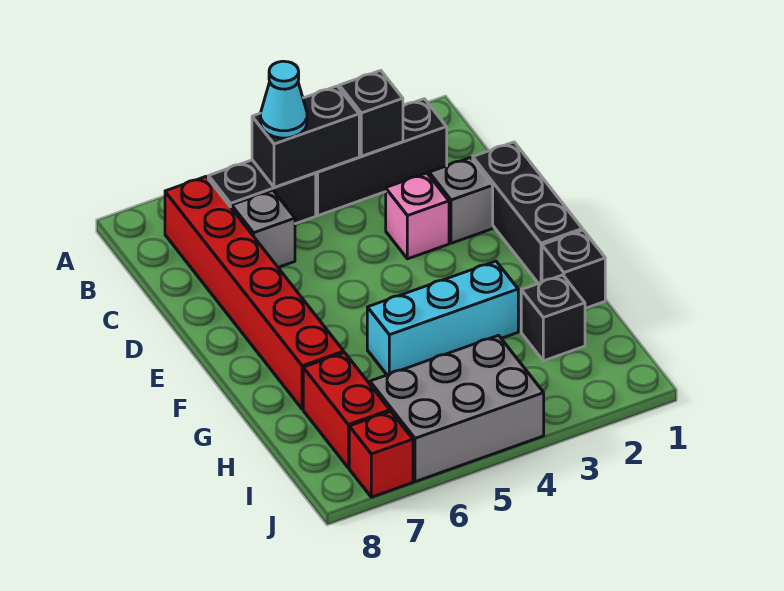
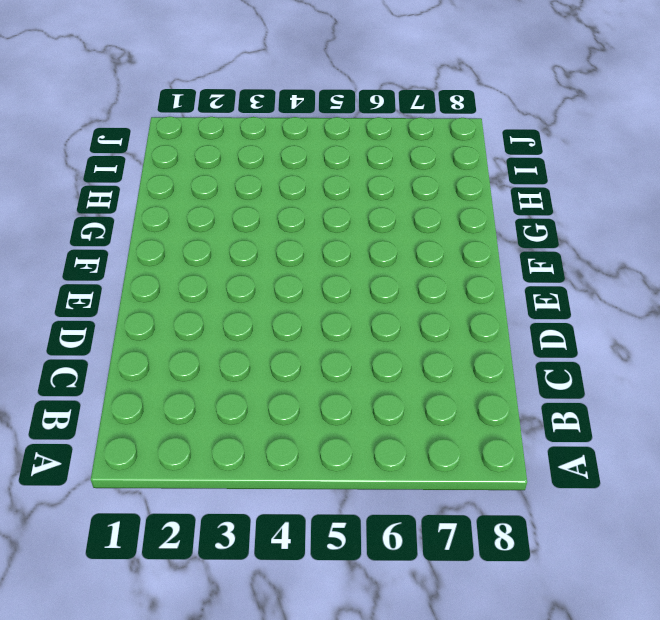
none -> black 1x3 brick [316,99,447,216]
none -> black 1x2 brick [208,160,316,224]
none -> red 1x6 brick [165,177,344,409]

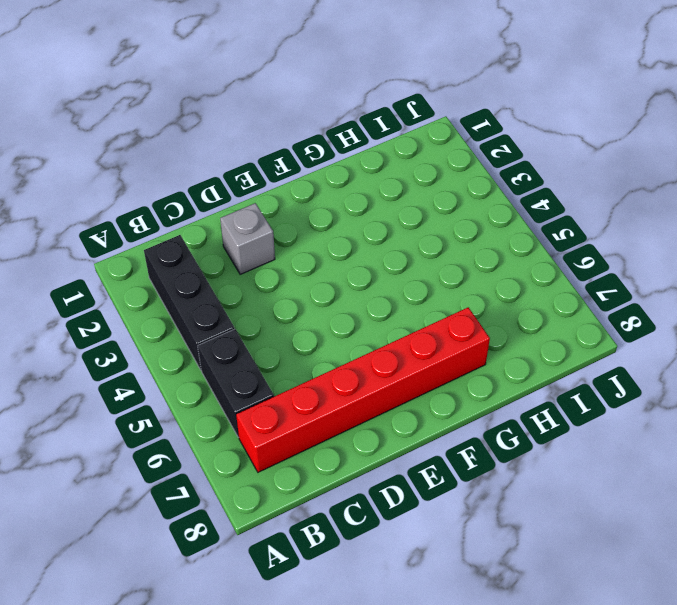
none -> grey 1x1 brick [232,190,295,267]
none -> black 1x3 brick [473,142,582,284]
none -> pink 1x1 brick [386,173,449,259]

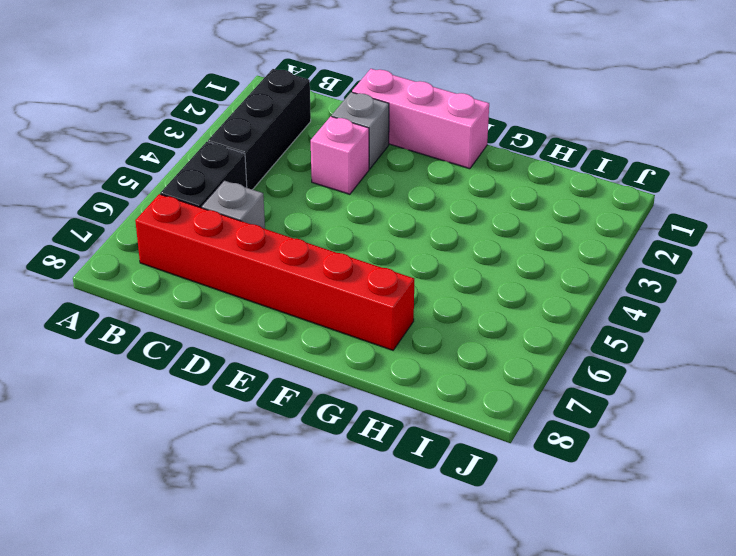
pink 1x3 brick [352,69,489,169] -> black 1x3 brick [473,142,582,284]
none -> black 1x1 brick [542,230,605,308]
none -> cyan 1x3 brick [367,261,518,375]
none -> black 1x1 brick [521,275,585,361]

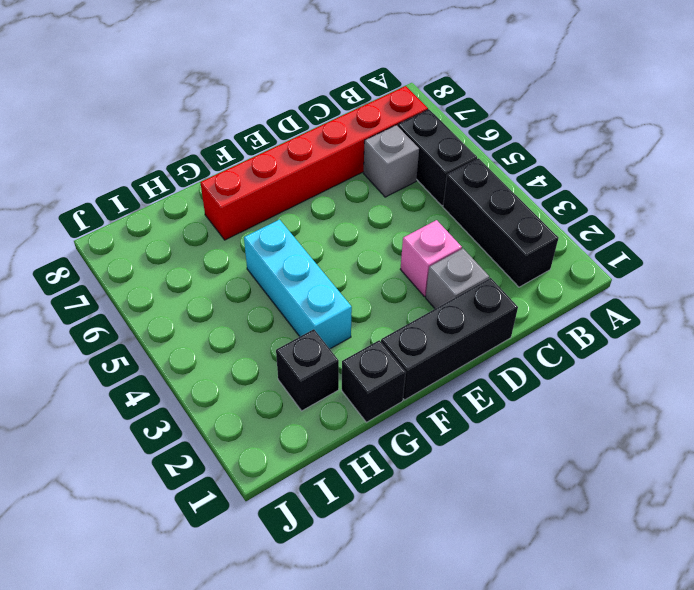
none -> red 1x2 brick [303,353,390,468]
none -> grey 2x3 brick [370,335,544,482]
none -> red 1x1 brick [349,411,413,497]

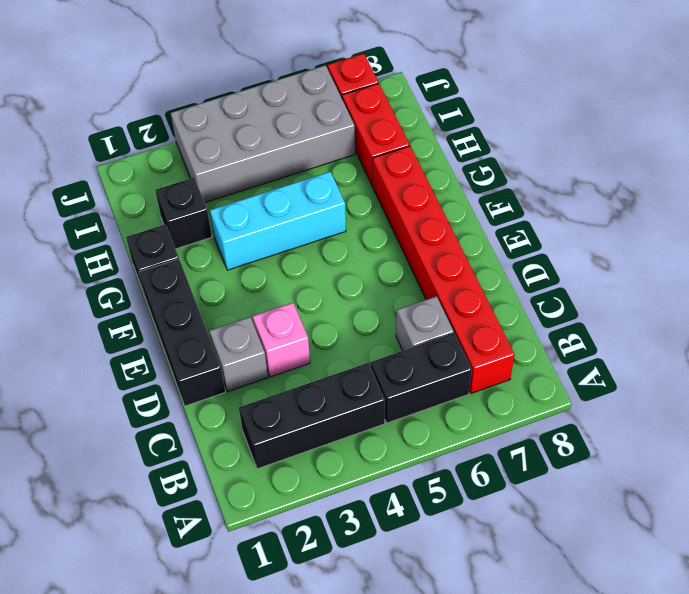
grey 2x4 brick [171,65,355,203] -> grey 2x3 brick [370,335,544,482]
none -> black 1x1 brick [339,71,403,156]
none -> black 1x2 brick [252,86,359,187]
none -> cyan 1x1 cone [261,61,307,138]

